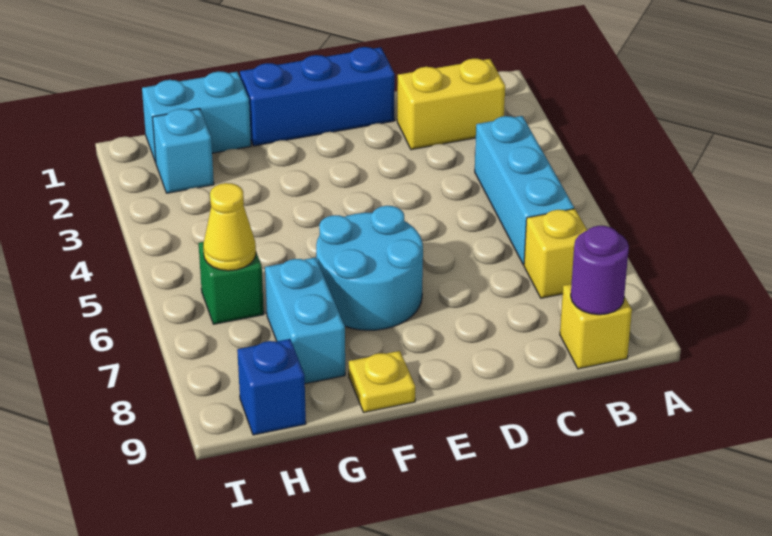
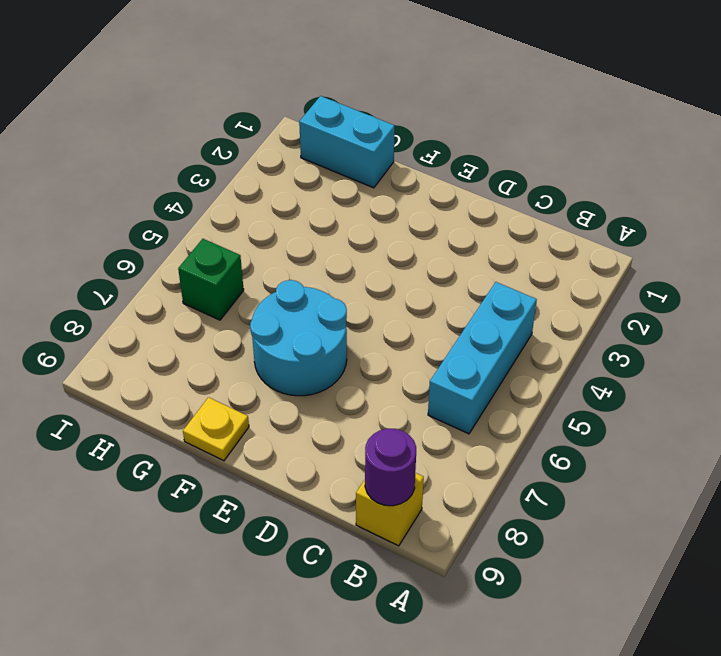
none -> yellow 1x2 brick [397,59,505,150]
none -> yellow 1x1 brick [524,209,587,298]
none -> blue 1x3 brick [240,47,395,146]

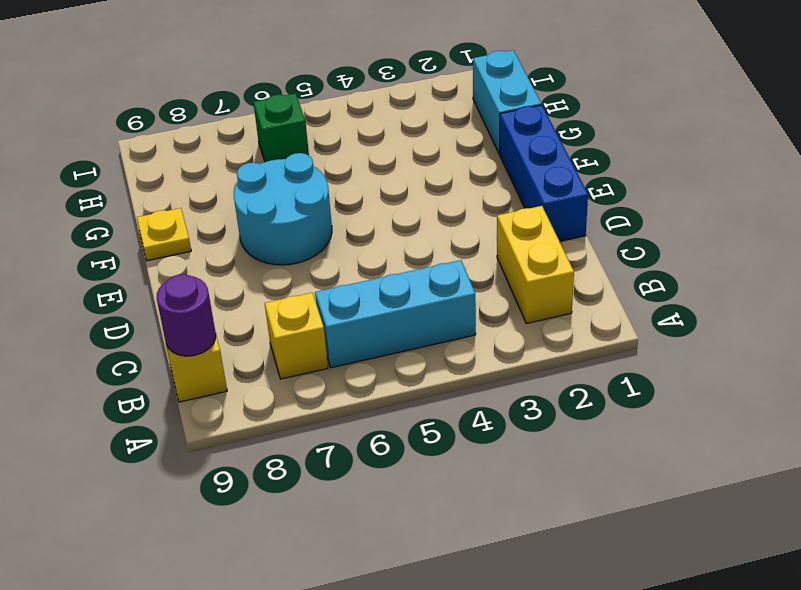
none -> cyan 1x2 brick [265,257,345,384]
none -> cyan 1x1 brick [153,109,214,193]
none -> blue 1x1 brick [237,339,306,435]

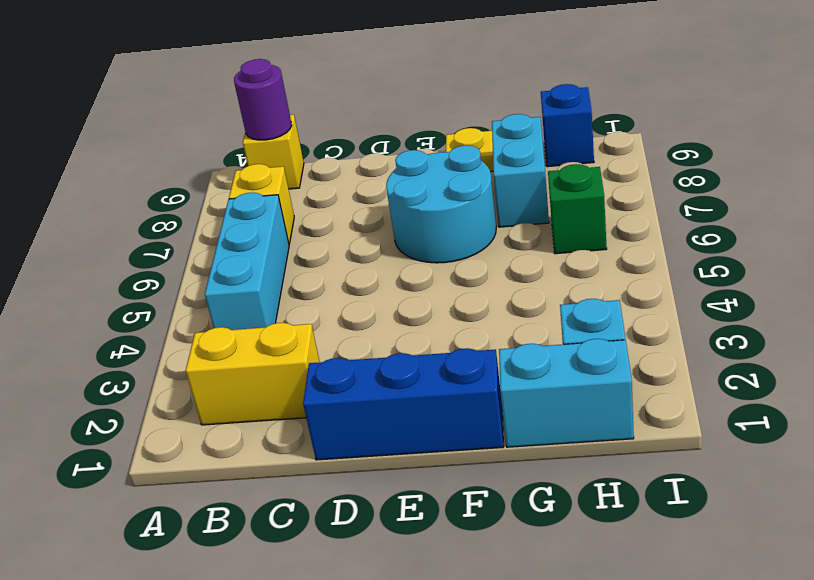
none -> yellow 1x1 cone [203,183,256,271]

